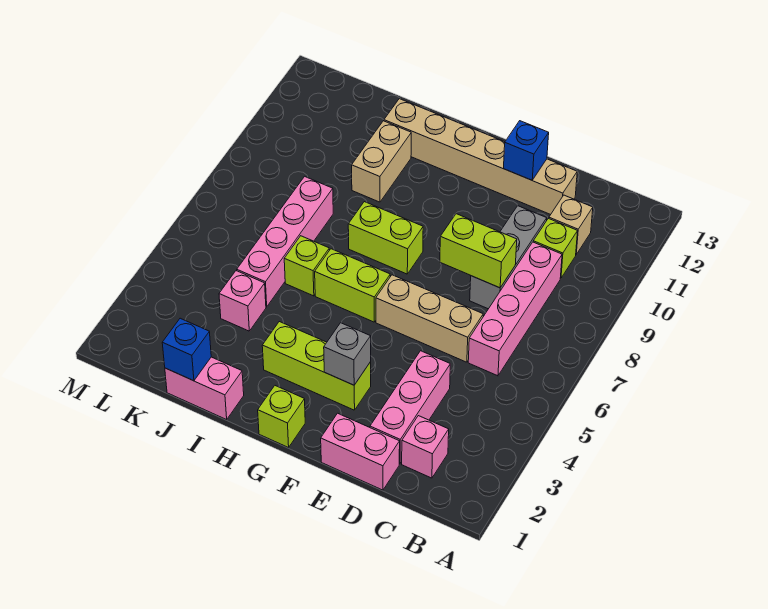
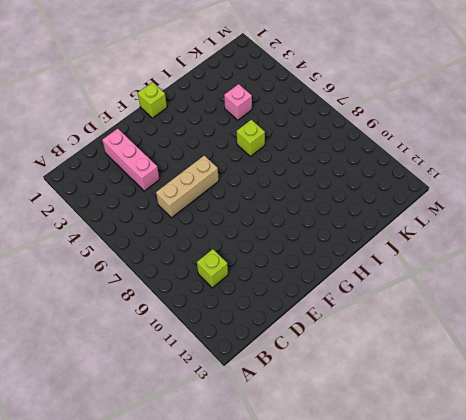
none -> pink 1x1 brick [402,416,449,478]
none -> pink 1x4 brick [468,242,562,376]
none -> tan 1x1 brick [549,195,593,254]

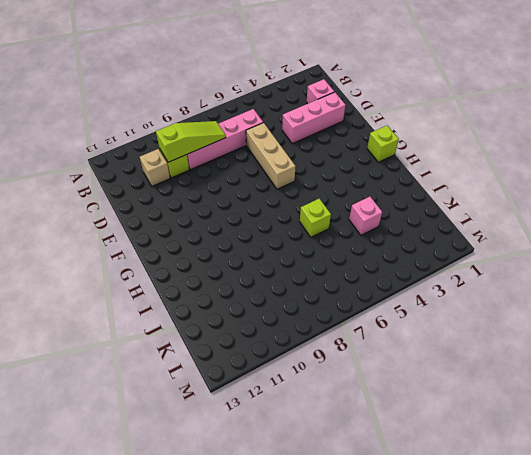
lime 1x3 slope [156,121,226,162] -> none
none -> pink 1x2 brick [321,413,400,490]
none -> grey 1x3 brick [470,206,547,309]
none -> tan 1x6 brick [384,99,577,215]

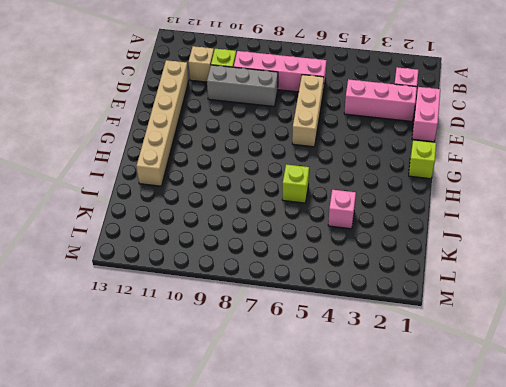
none -> lime 1x3 brick [262,322,371,410]
none -> lime 1x2 brick [315,249,390,322]
none -> lime 1x2 brick [348,202,423,274]

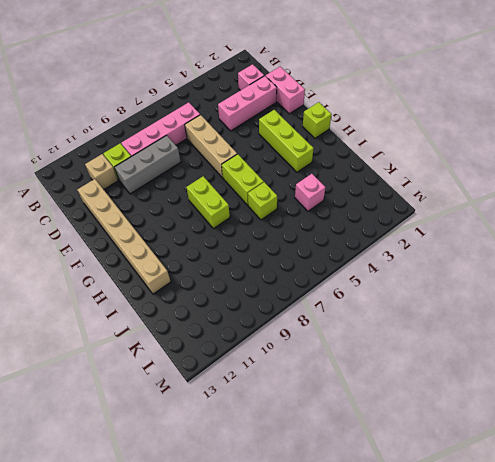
none -> pink 1x2 brick [165,357,244,420]
none -> tan 1x2 brick [352,121,411,202]
none -> pink 1x4 brick [237,176,333,307]

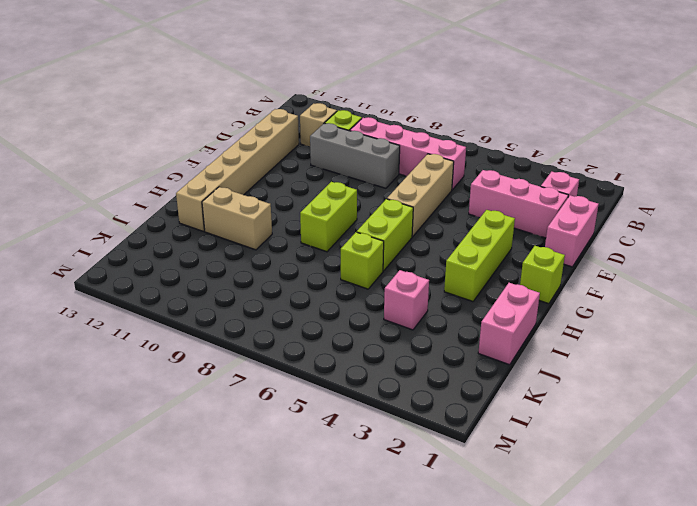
none -> pink 1x4 brick [237,176,333,307]
none -> lime 1x2 brick [440,214,517,288]
none -> blue 1x1 brick [503,121,549,180]

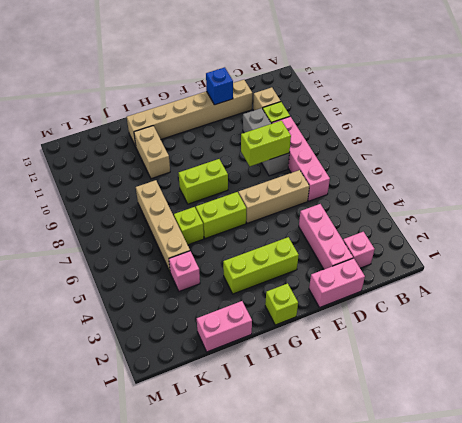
tan 1x4 brick [136,180,190,272] -> pink 1x4 brick [237,176,333,307]
none -> grey 1x1 brick [324,323,371,385]
none -> blue 1x1 brick [162,318,211,381]

